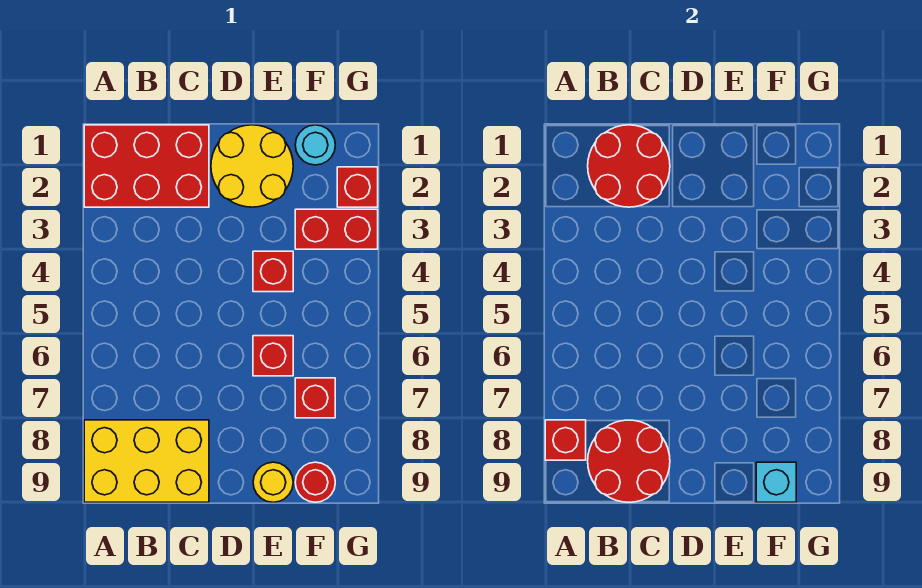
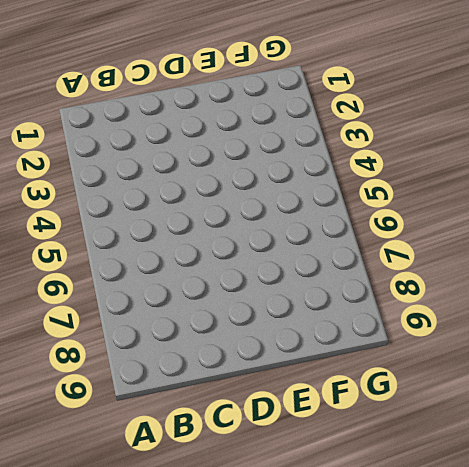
none -> red 2x3 brick [84,125,209,207]
none -> yellow 2x3 brick [84,420,209,502]
none -> yellow 2x2 round brick [211,125,293,207]

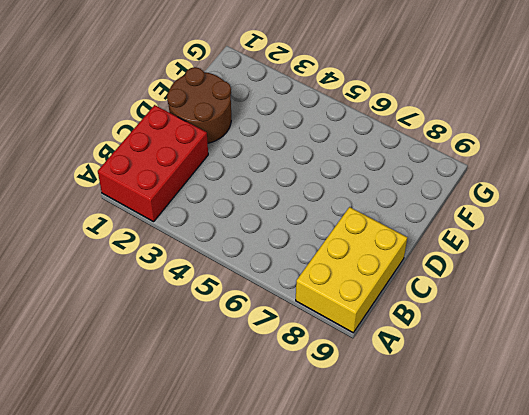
brown 2x2 round brick [167,67,231,143] -> yellow 2x2 round brick [211,125,293,207]
none -> red 1x1 brick [253,251,293,292]
none -> red 1x1 brick [253,336,293,376]
none -> yellow 1x1 round brick [253,462,293,502]

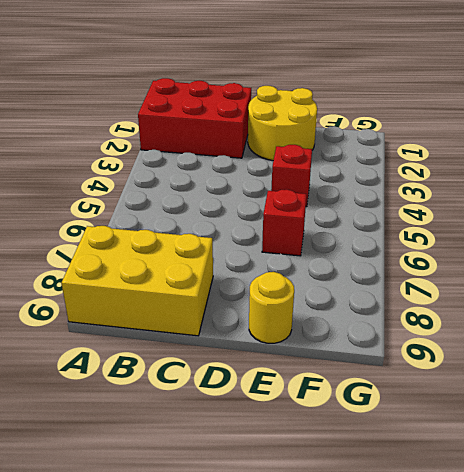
none -> cyan 1x1 round brick [295,125,335,165]
none -> red 1x2 brick [295,209,378,249]
none -> red 1x1 brick [295,378,335,418]

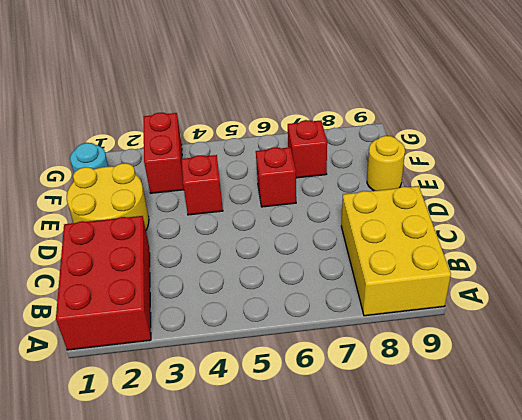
none -> red 1x1 round brick [295,462,335,502]
none -> red 1x1 brick [337,167,378,207]
none -> red 1x1 brick [545,420,586,460]

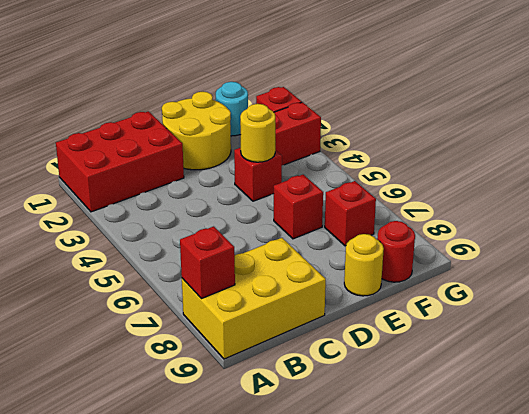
yellow 1x1 round brick [240,104,275,162] -> none
none -> red 2x2 round brick [588,125,670,207]
none -> red 2x2 round brick [588,420,670,502]
none -> cyan 1x1 brick [756,462,796,502]

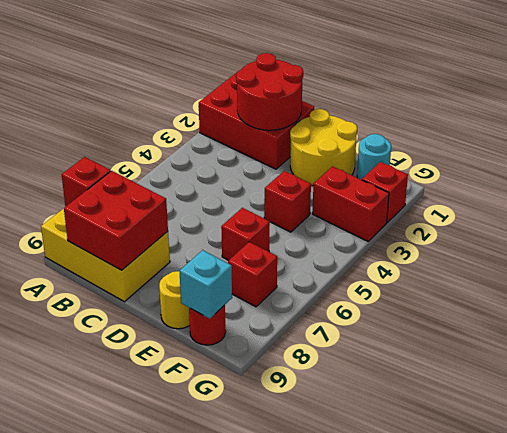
red 2x2 brick [64,171,168,270] -> red 2x2 round brick [588,420,670,502]

